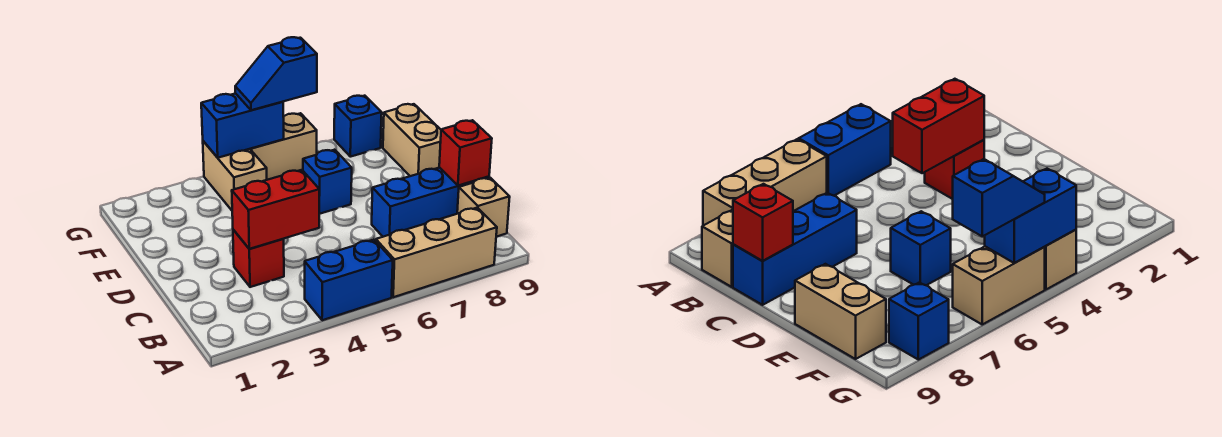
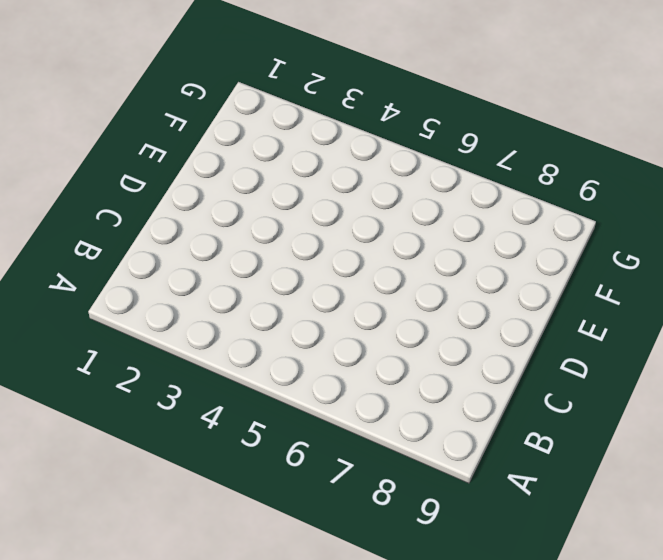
none -> blue 1x2 brick [305,240,393,320]
none -> tan 1x3 brick [376,208,497,297]
none -> tan 1x1 brick [457,178,510,237]

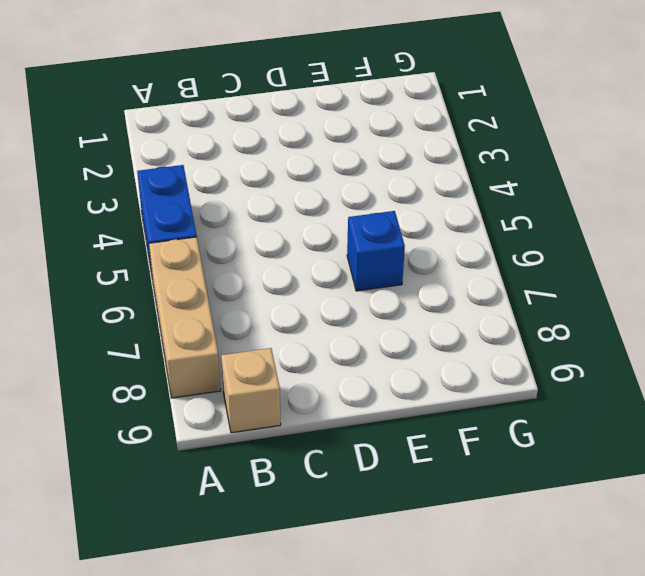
none -> red 1x1 brick [233,230,284,287]
none -> blue 1x3 brick [372,168,489,237]
none -> tan 1x2 brick [383,104,441,176]

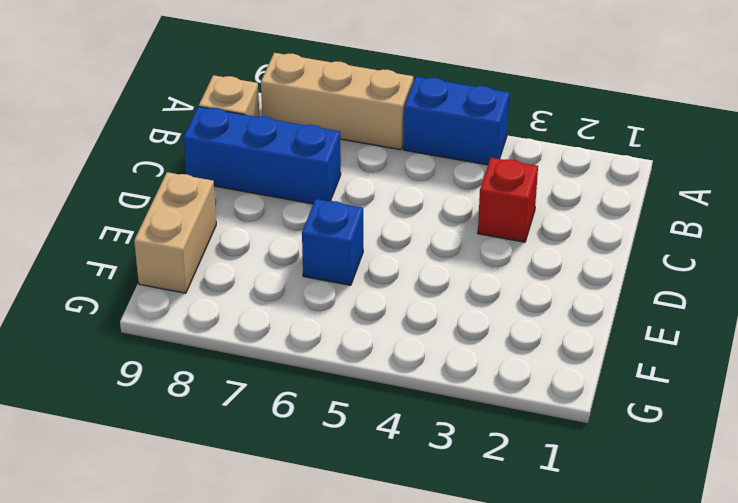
none -> tan 1x2 brick [203,141,267,210]
none -> tan 1x2 brick [250,113,317,180]
none -> blue 1x1 brick [334,96,382,157]

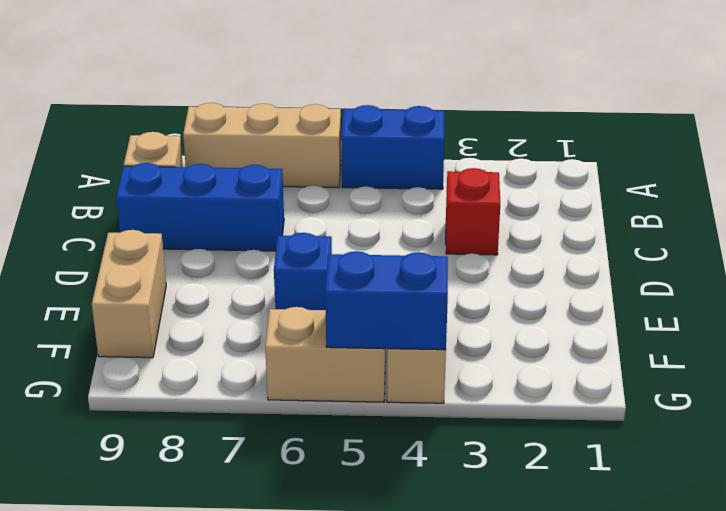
none -> blue 1x1 brick [334,96,382,157]
none -> red 1x2 brick [232,170,319,249]
none -> red 1x1 brick [439,120,492,186]

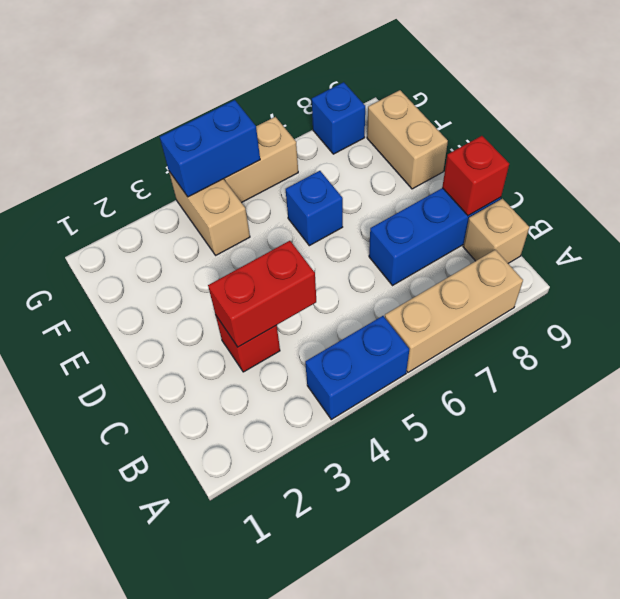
none -> blue 1x2 slope [235,37,317,110]

